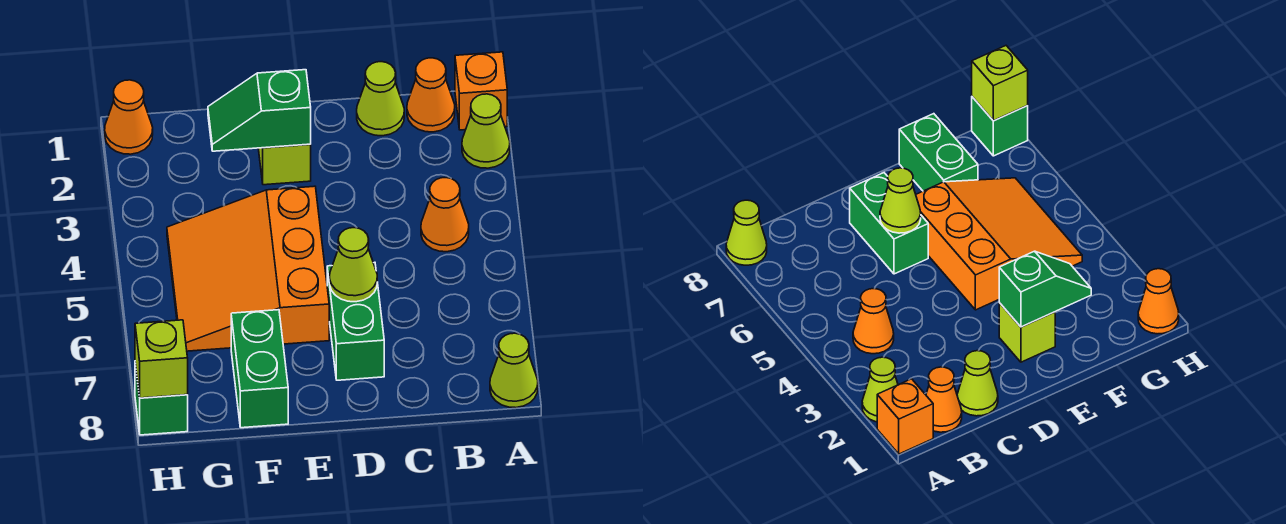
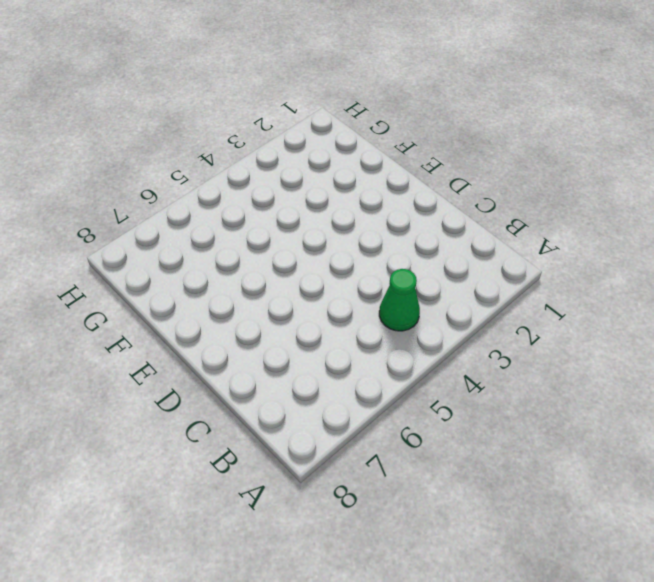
green 1x1 cone [379,269,420,331] -> orange 1x1 cone [421,178,469,252]
none -> orange 1x1 brick [455,52,507,130]
none -> lime 1x1 cone [462,94,510,168]
none -> lime 1x1 cone [490,333,538,408]

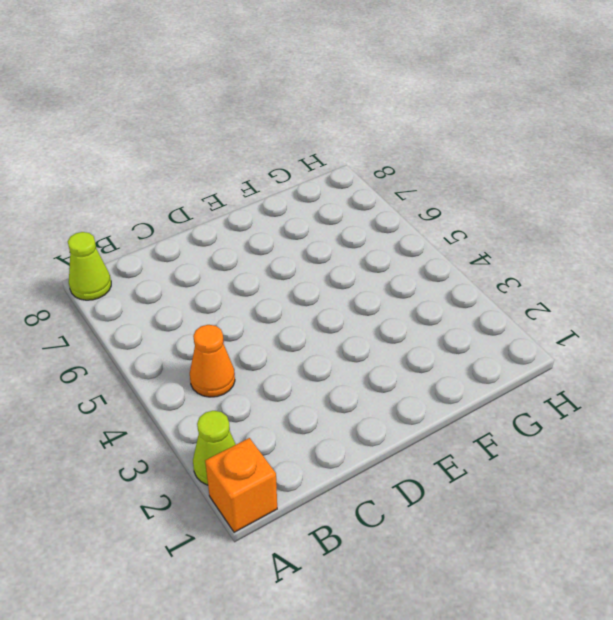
none -> orange 1x1 cone [407,58,455,132]
none -> lime 1x1 cone [357,62,404,136]
none -> green 1x2 brick [327,262,384,380]

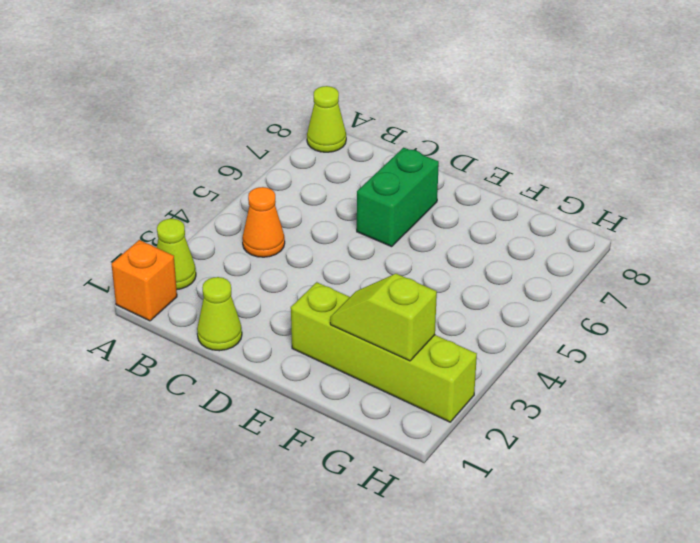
lime 1x4 brick [291,282,477,422] -> lime 1x1 brick [258,144,311,185]
lime 1x2 slope [330,274,437,361] -> green 1x2 slope [208,70,311,151]
none -> orange 1x1 cone [407,58,455,132]
none -> orange 3x3 slope [167,186,329,351]
none -> green 1x2 brick [231,310,288,428]

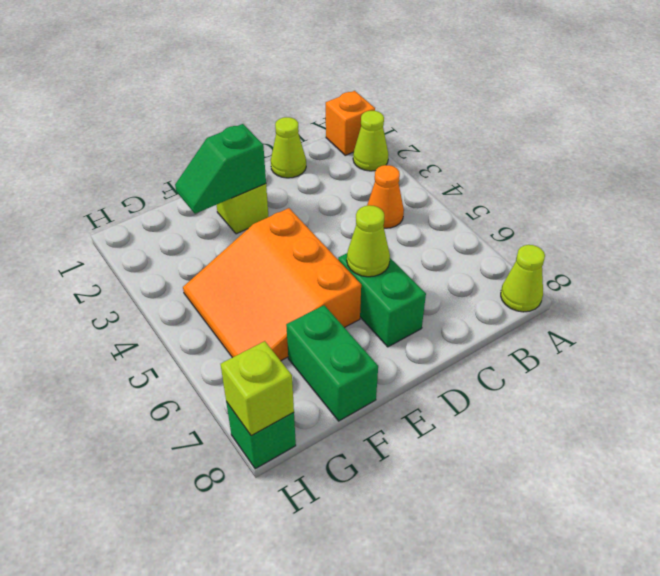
none -> orange 1x1 cone [407,58,455,132]
none -> orange 1x1 cone [105,80,153,154]

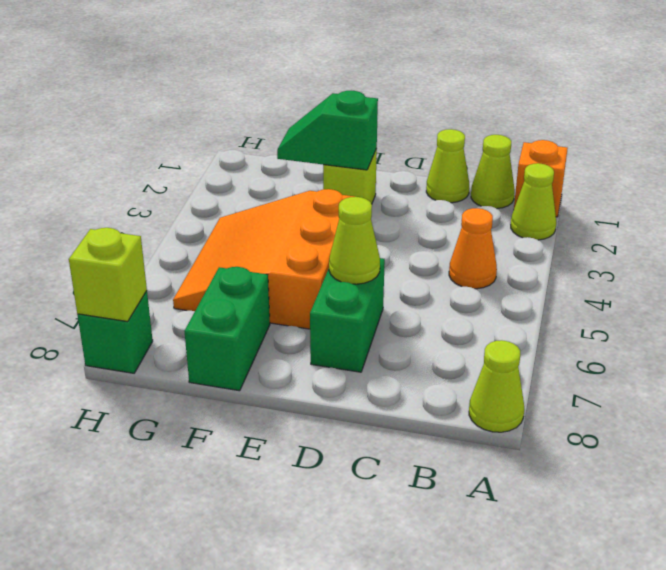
lime 1x1 cone [471,135,515,209] -> orange 1x1 cone [407,58,455,132]
none -> orange 1x1 cone [105,80,153,154]

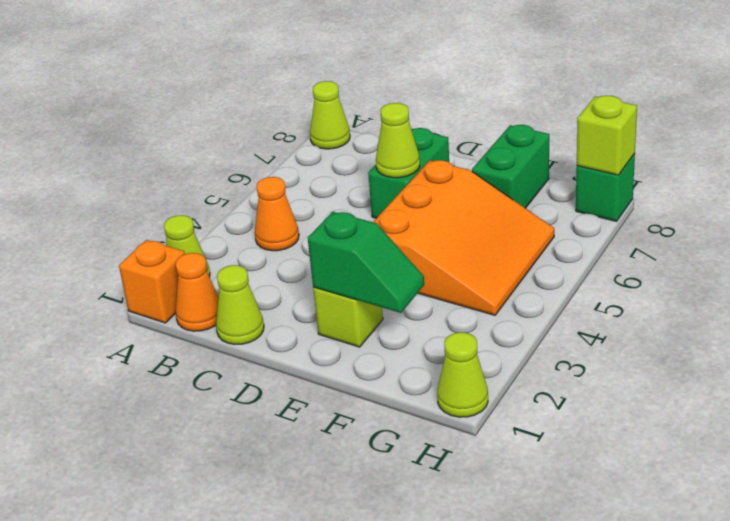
lime 1x1 cone [437,332,488,417] -> orange 1x1 cone [105,80,153,154]

